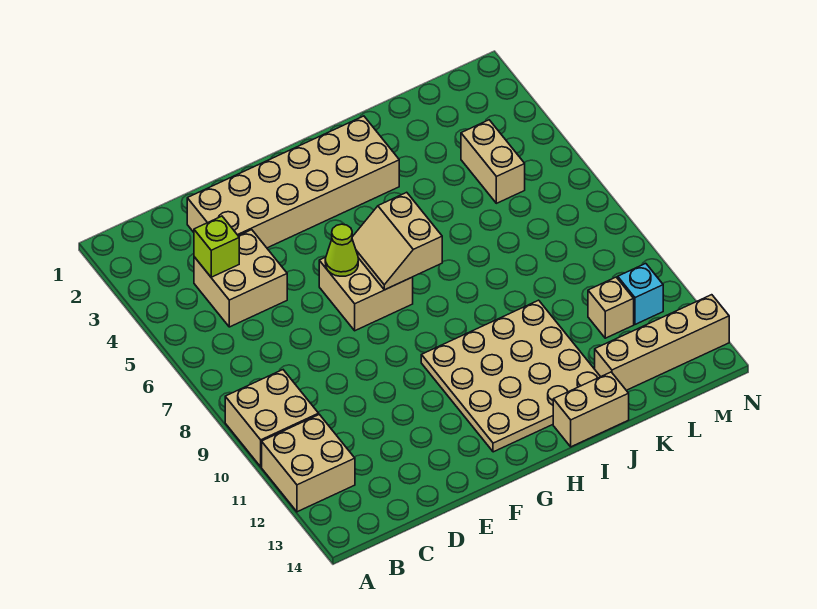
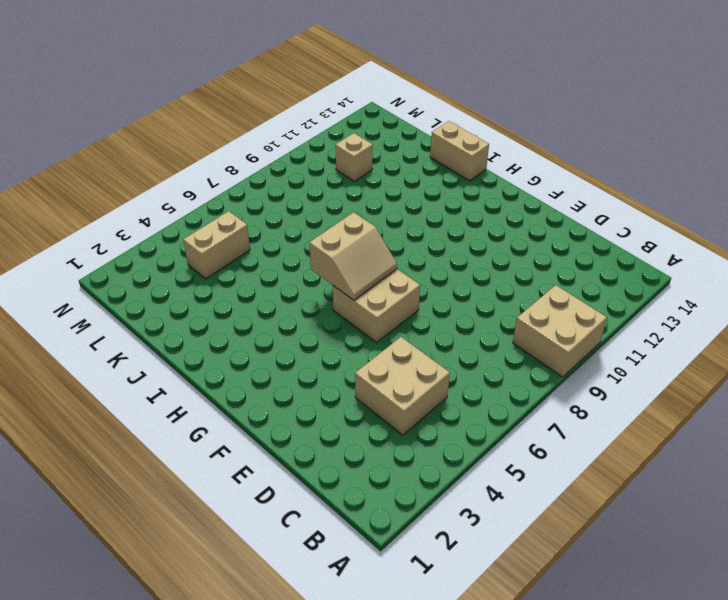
none -> tan 2x2 brick [262,414,355,512]
none -> tan 2x6 brick [187,116,399,248]
none -> tan 4x4 plate [421,300,600,452]

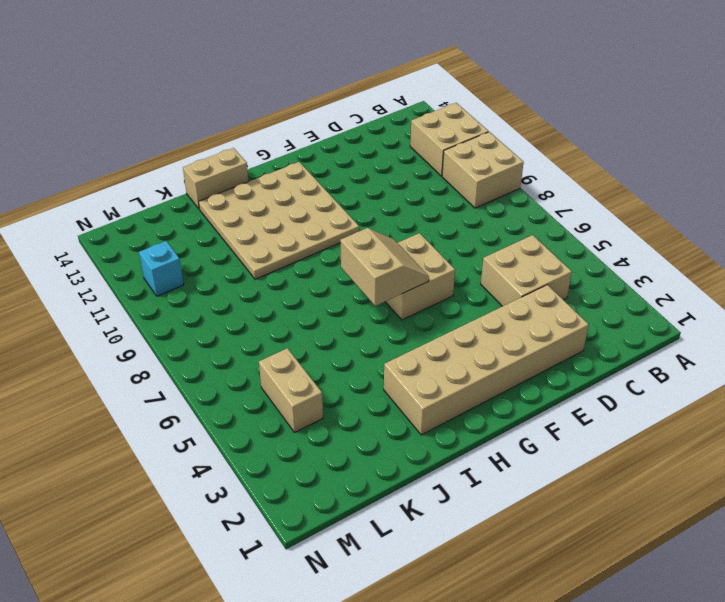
none -> tan 1x4 brick [595,295,729,390]
none -> tan 1x1 brick [588,277,634,338]
none -> lime 1x1 brick [194,216,239,277]

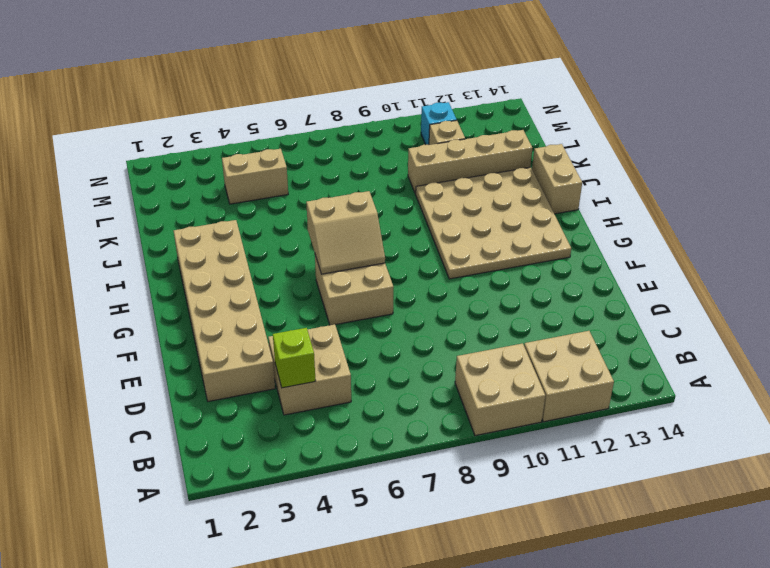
tan 1x4 brick [408,130,532,194] -> tan 1x4 brick turned to [595,295,729,390]
none -> lime 1x1 cone [325,224,358,276]

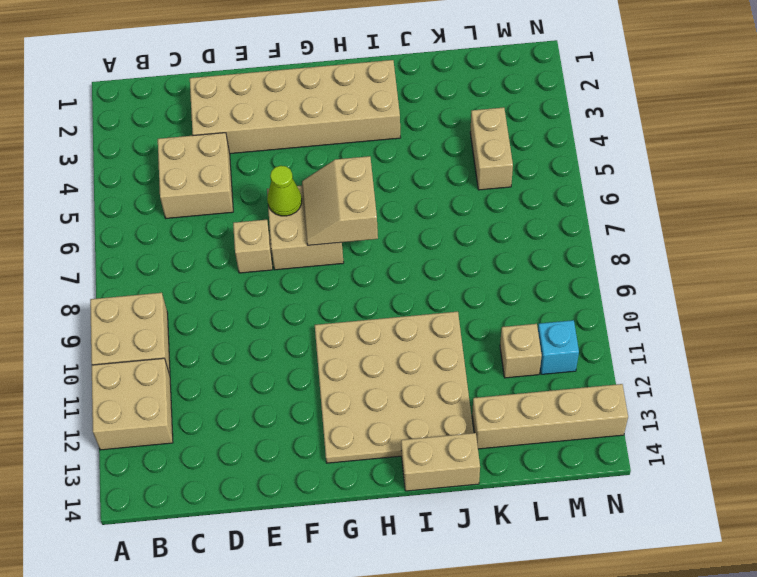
tan 1x1 brick [233,220,273,273] -> none
none -> lime 1x1 brick [194,216,239,277]

